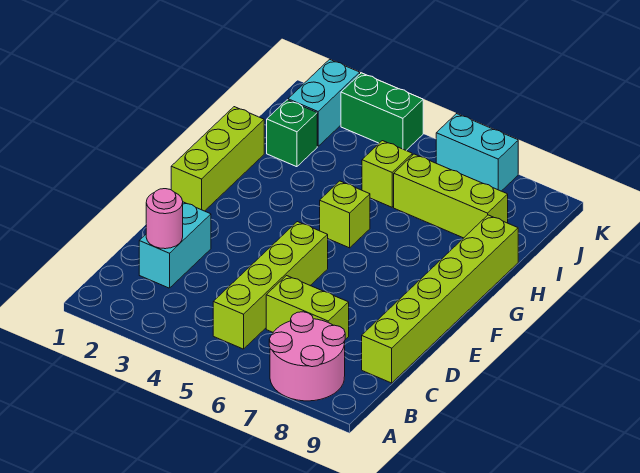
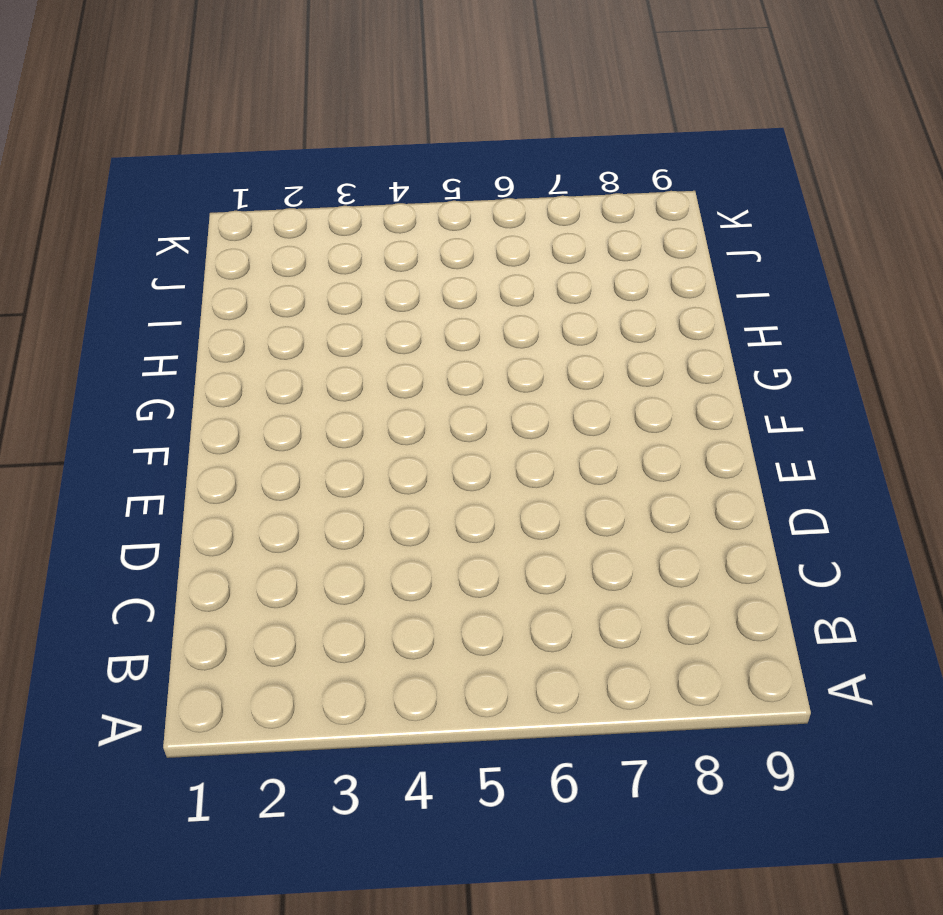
none -> pink 2x2 round brick [269,312,345,401]
none -> lime 1x4 brick [213,222,328,349]
none -> cyan 1x2 brick [139,202,211,288]

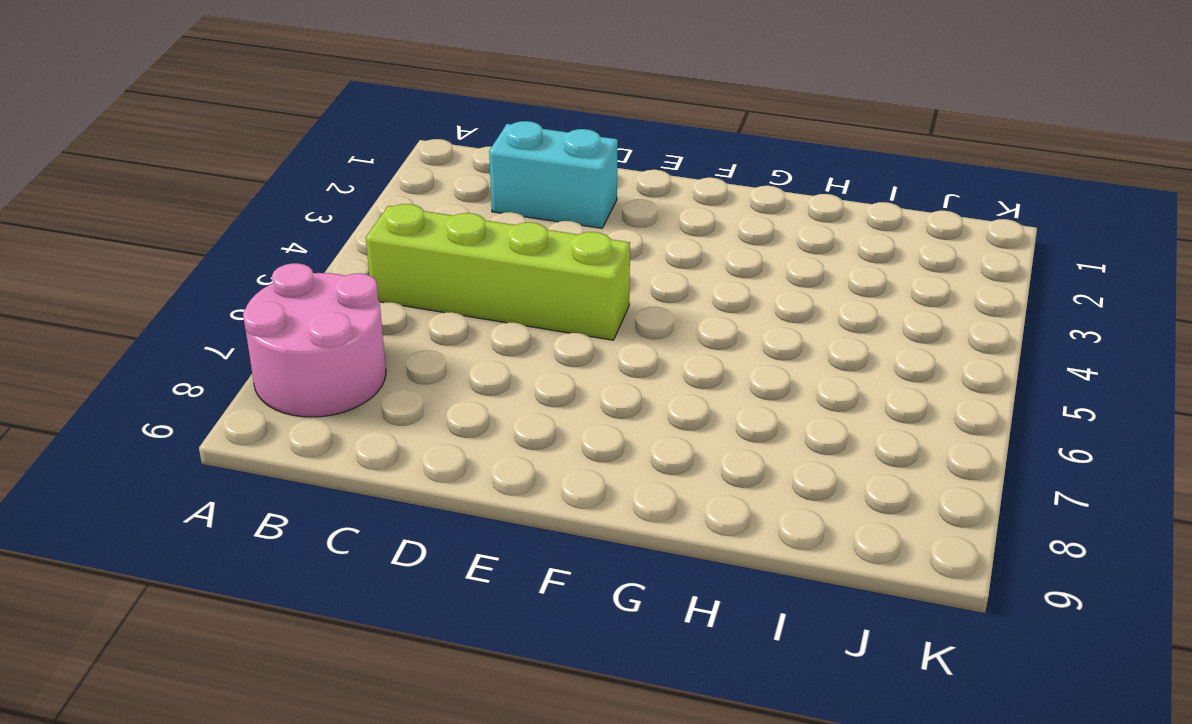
none -> lime 1x2 brick [266,276,349,340]
none -> lime 1x6 brick [362,215,518,383]
none -> lime 1x3 brick [171,107,264,211]

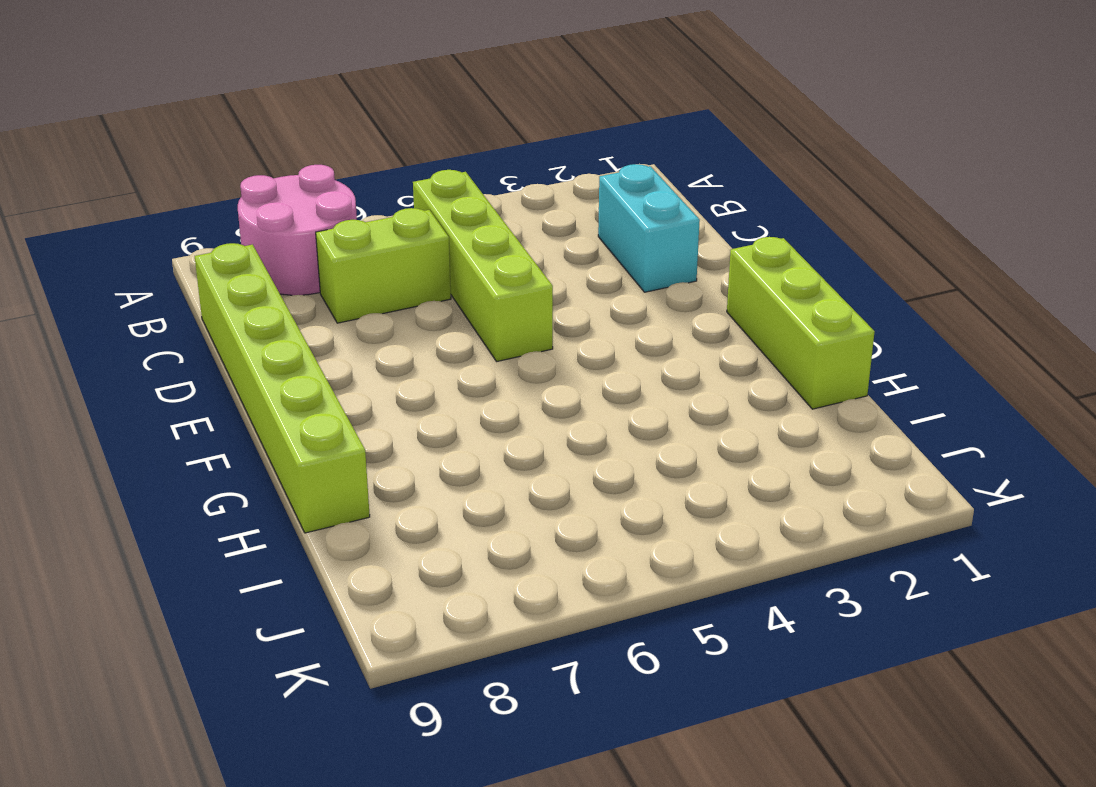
none -> lime 1x1 brick [320,181,370,248]
none -> green 1x1 brick [267,100,317,167]
none -> lime 1x1 brick [362,141,412,207]

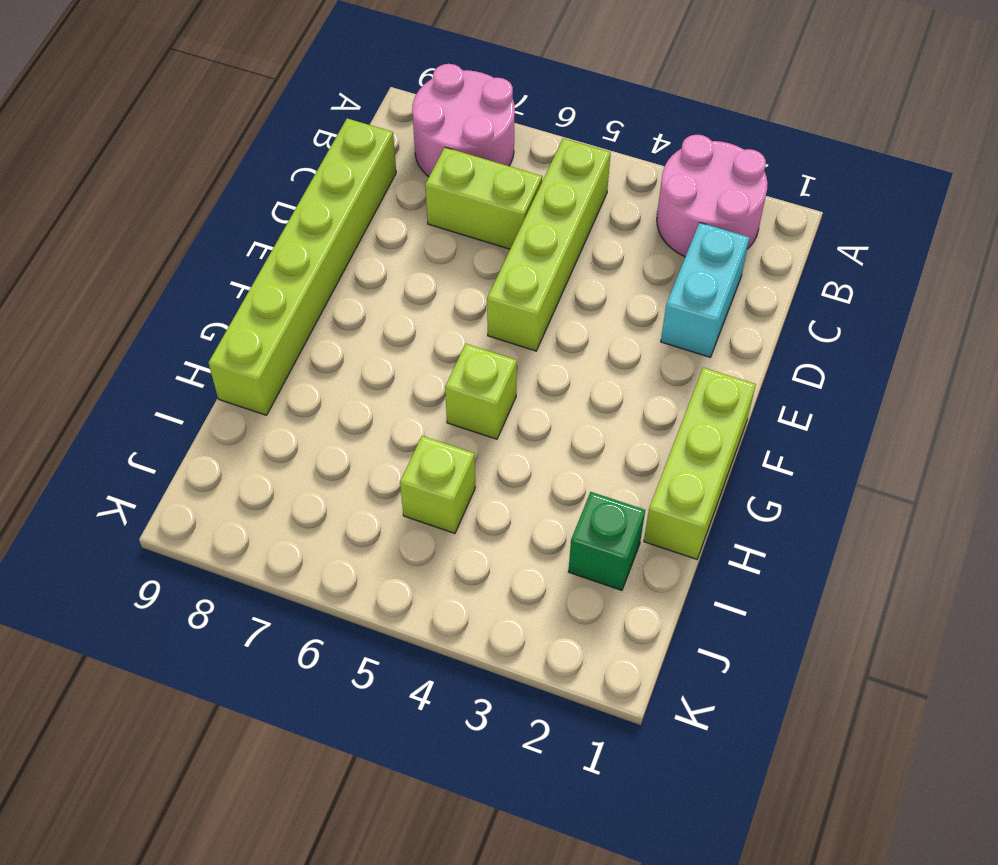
pink 2x2 round brick [657,135,768,257] -> none
none -> lime 1x3 brick [394,154,508,238]
none -> cyan 1x2 brick [288,59,360,146]
none -> green 1x2 brick [341,73,423,150]

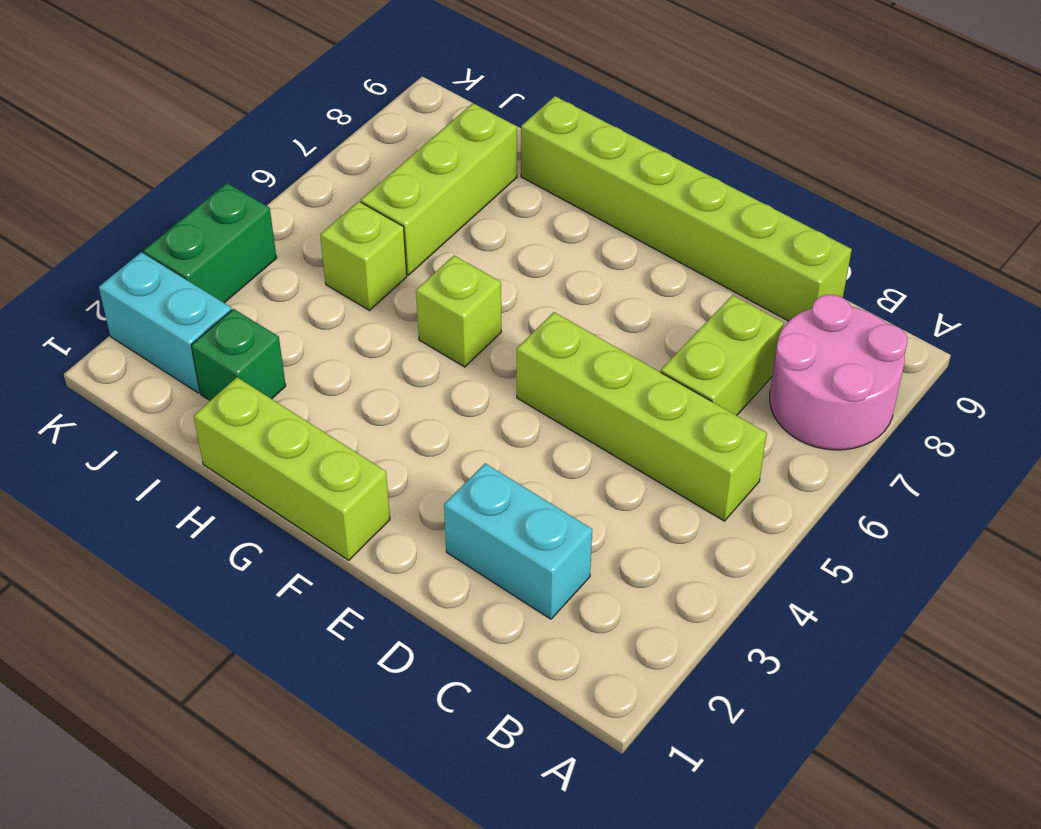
none -> cyan 1x2 brick [436,114,518,191]
none -> pink 1x1 round brick [146,189,183,249]

